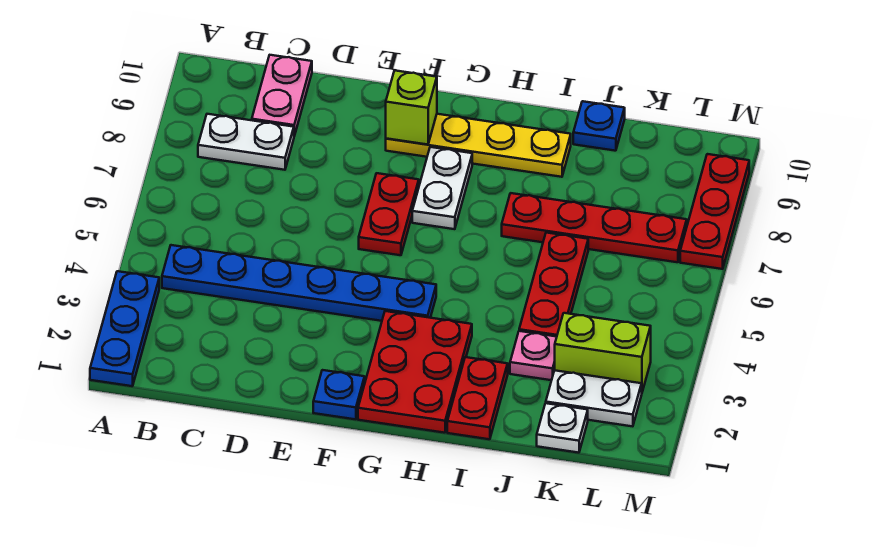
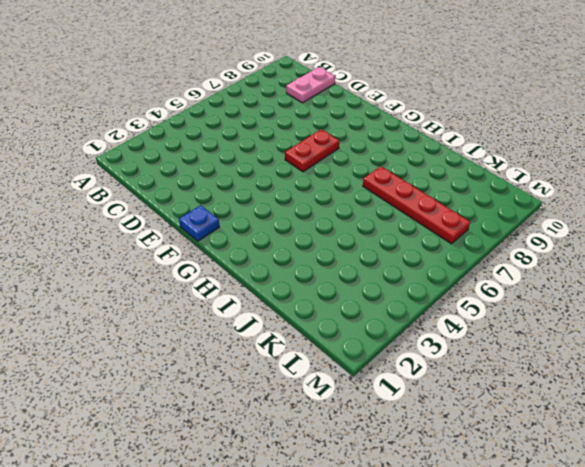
none -> blue 1x3 plate [90,271,159,386]
none -> blue 1x6 plate [162,245,436,321]
none -> white 1x2 plate [198,114,294,170]

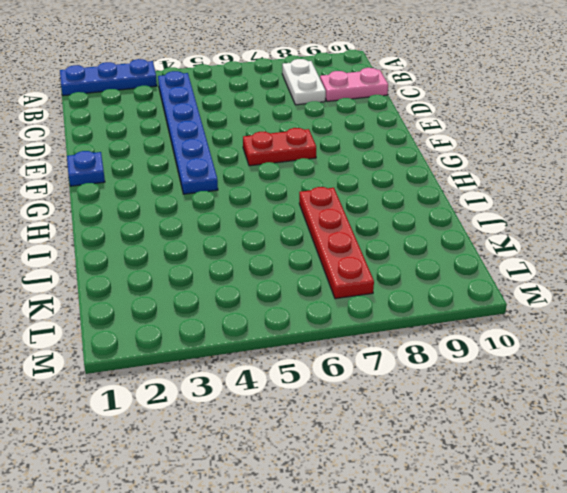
none -> yellow 1x4 plate [386,114,571,177]
none -> red 2x3 plate [358,311,472,433]
none -> white 1x2 plate [412,147,472,229]

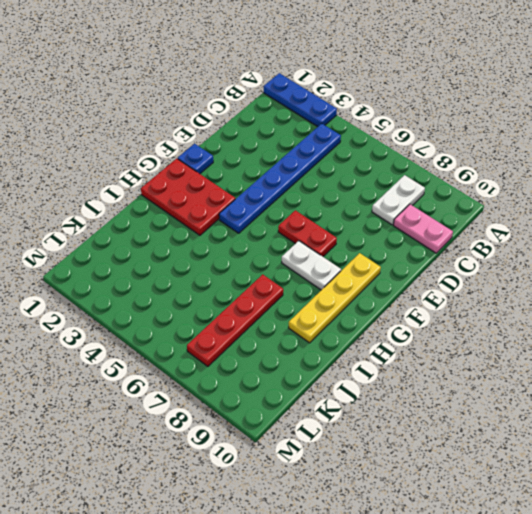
none -> red 1x2 plate [447,357,508,439]
none -> pink 1x1 plate [510,331,557,380]
none -> red 1x3 plate [519,233,588,337]

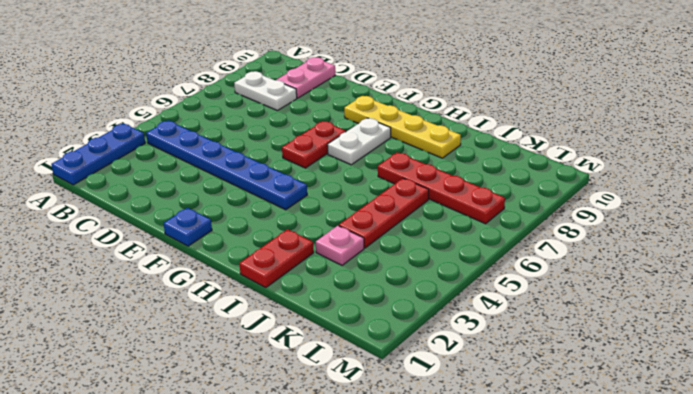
none -> red 2x3 plate [358,311,472,433]
none -> blue 1x1 plate [573,101,625,151]
none -> white 1x1 plate [537,403,588,453]

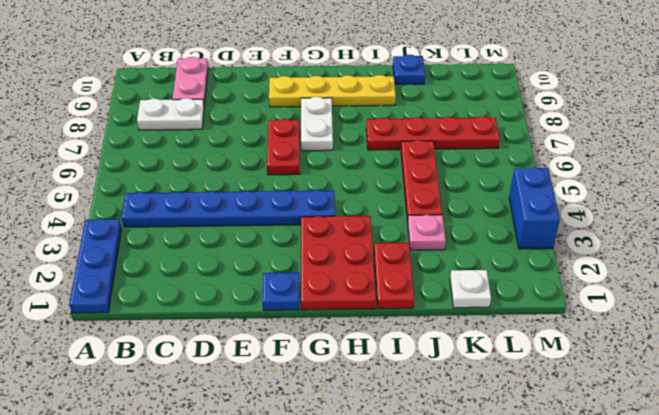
blue 1x2 brick [509,167,560,249] -> none
none -> white 1x2 plate [546,370,642,426]
none -> lime 1x2 brick [555,313,651,392]
none -> red 1x3 plate [680,154,749,269]

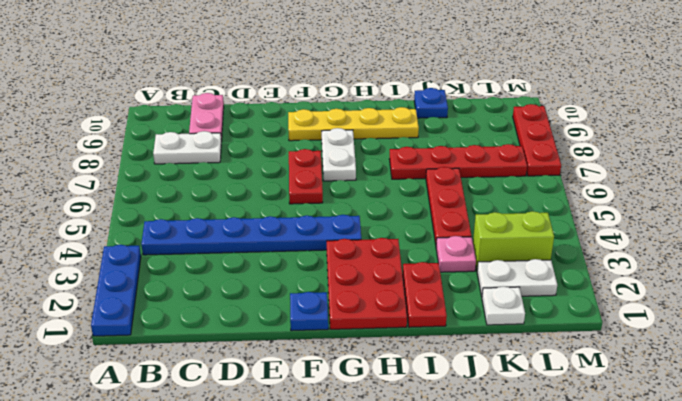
none -> lime 1x1 brick [386,71,437,145]

